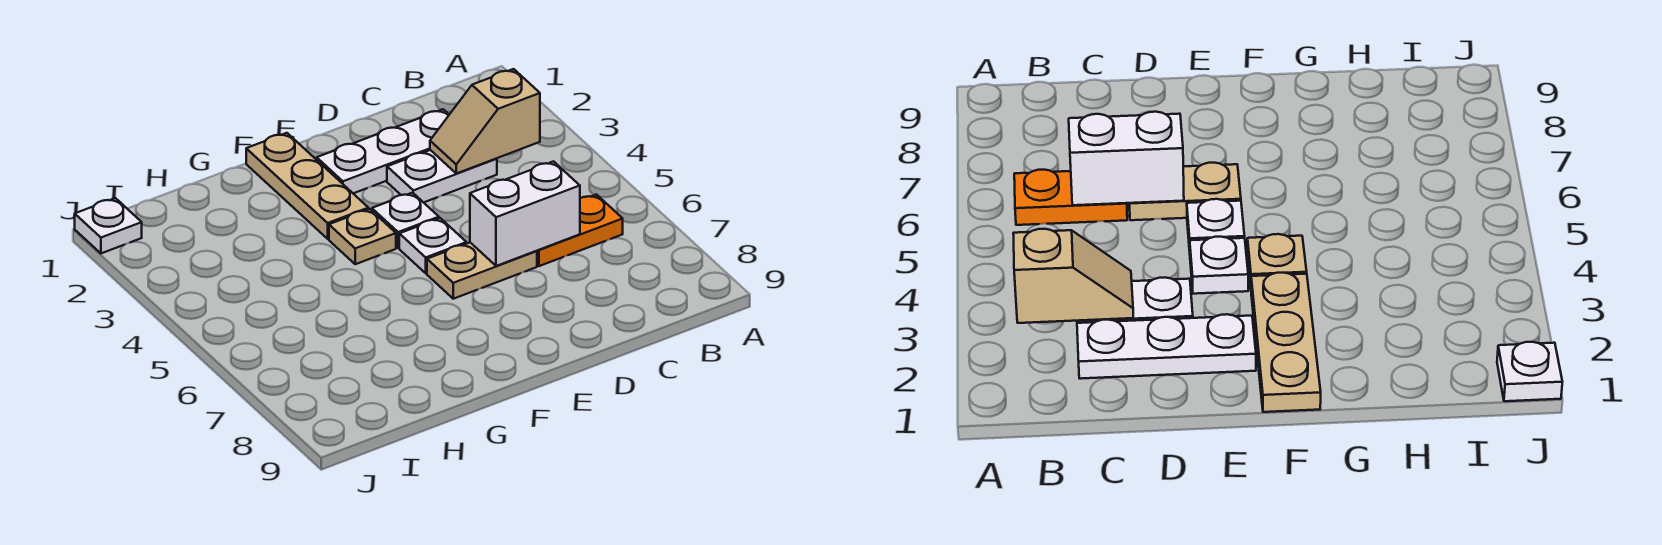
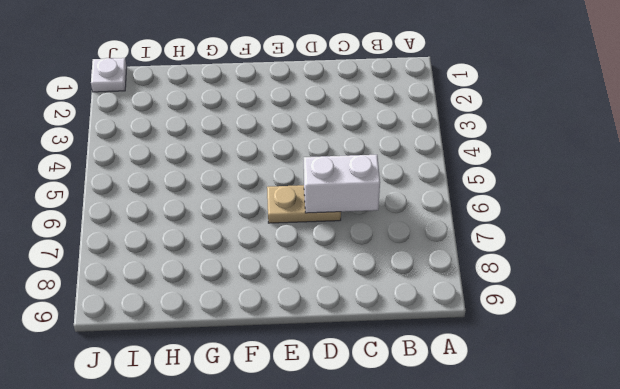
none -> orange 1x2 plate [537,194,623,266]
none -> white 1x3 plate [317,109,449,193]

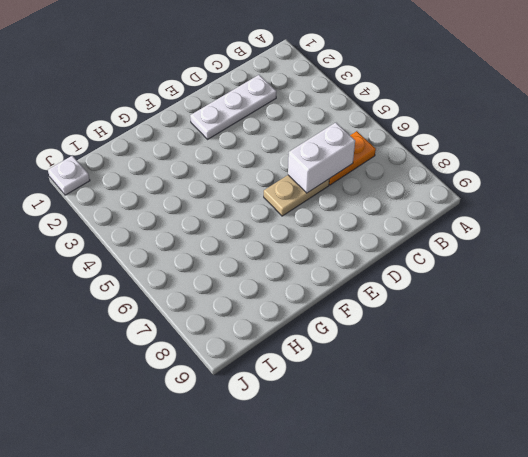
none -> white 1x2 plate [387,150,497,203]
none -> white 1x1 plate [372,193,439,248]

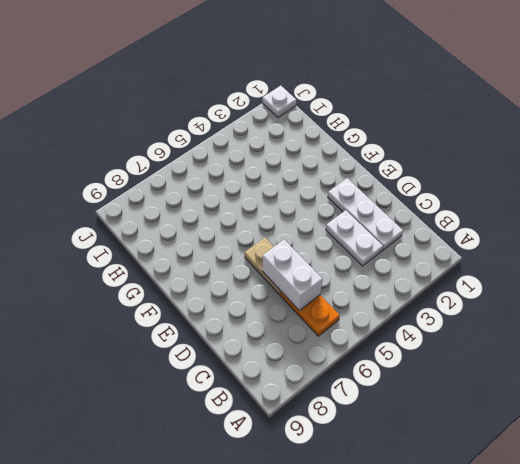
none -> white 1x1 plate [372,193,439,248]
none -> white 1x1 plate [399,218,466,273]

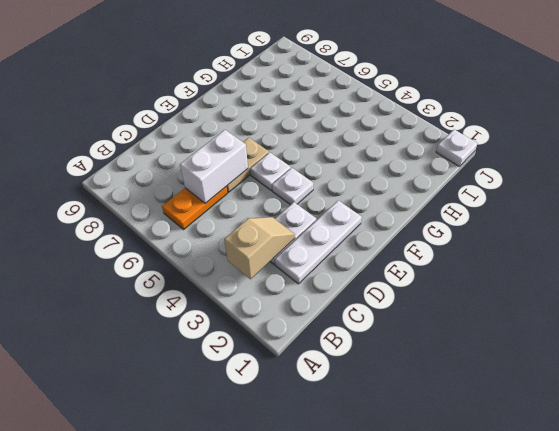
none -> tan 1x3 plate [246,133,368,239]
none -> tan 1x1 plate [329,209,396,264]

